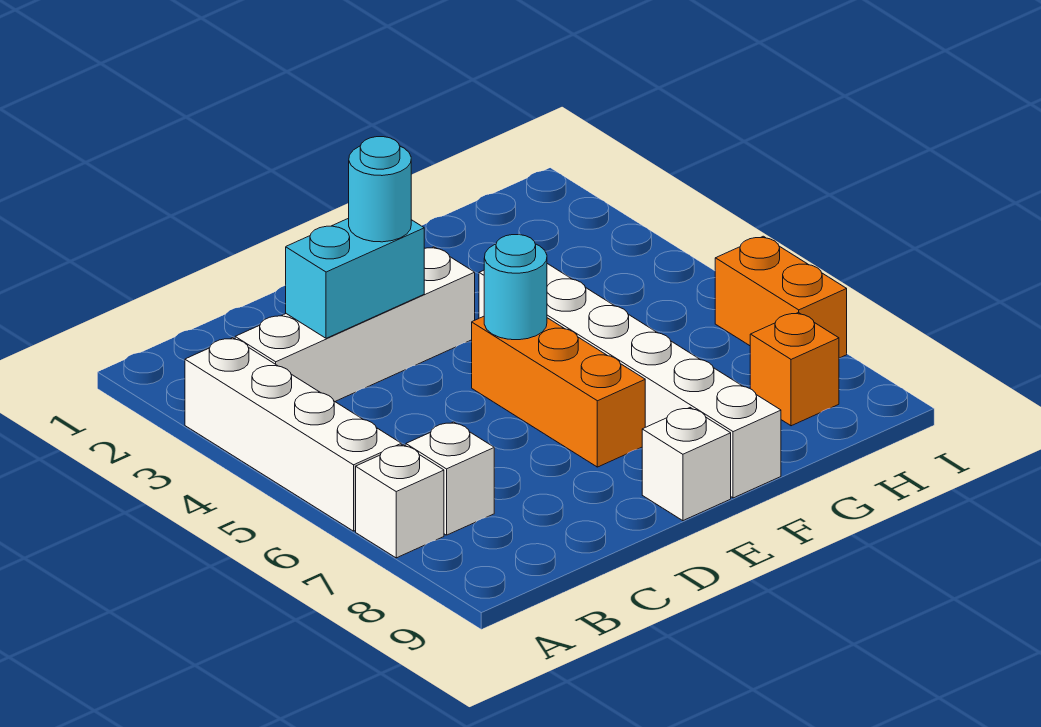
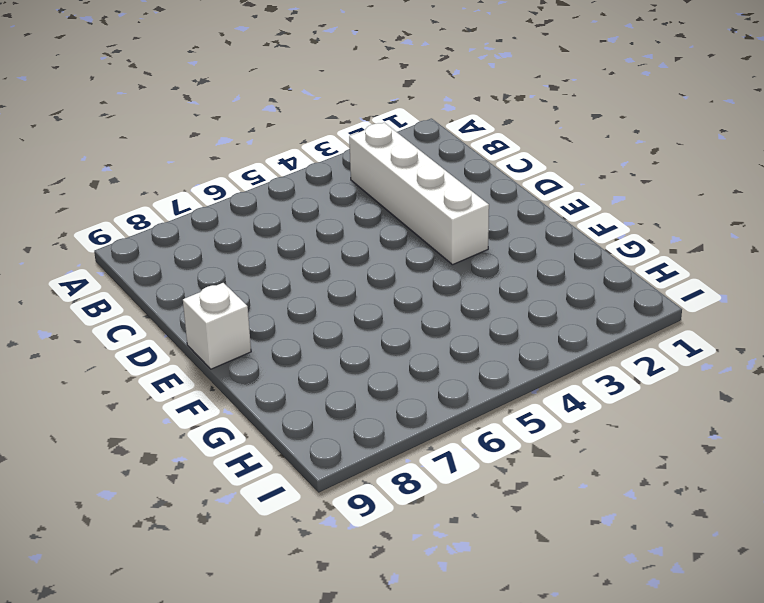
none -> white 1x4 brick [185,338,401,531]
none -> white 1x1 brick [356,445,444,558]
none -> white 1x1 brick [406,422,494,535]

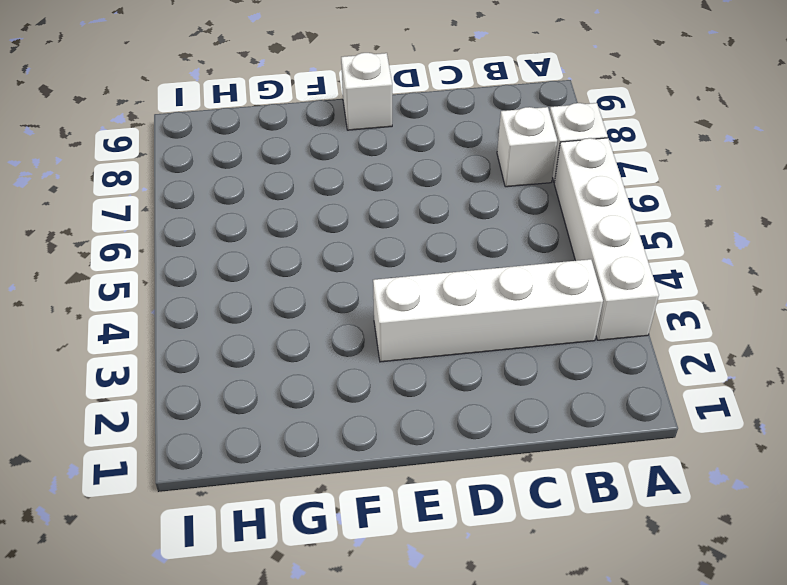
none -> orange 1x3 brick [472,316,645,467]
none -> white 1x6 brick [479,264,781,498]
none -> orange 1x1 brick [750,313,839,426]

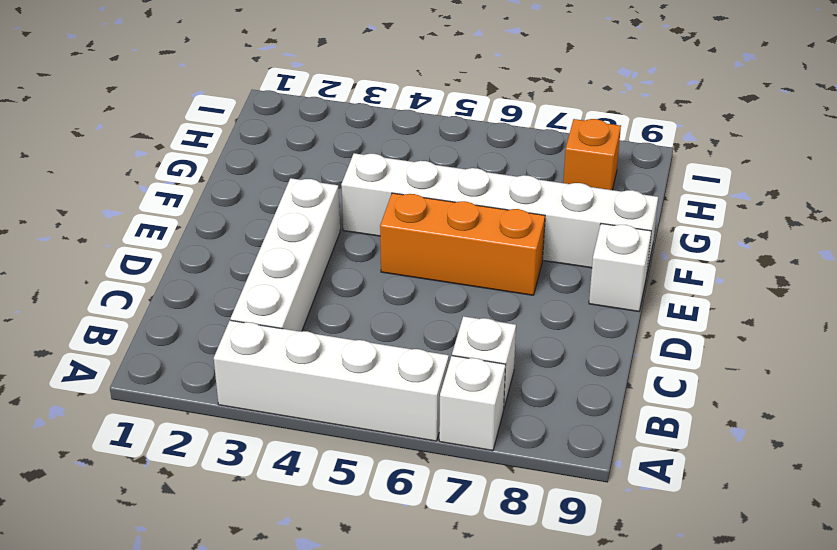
none -> orange 1x2 brick [715,236,847,358]
none -> cyan 1x2 brick [286,218,424,338]
none -> cyan 1x1 round brick [484,235,547,340]

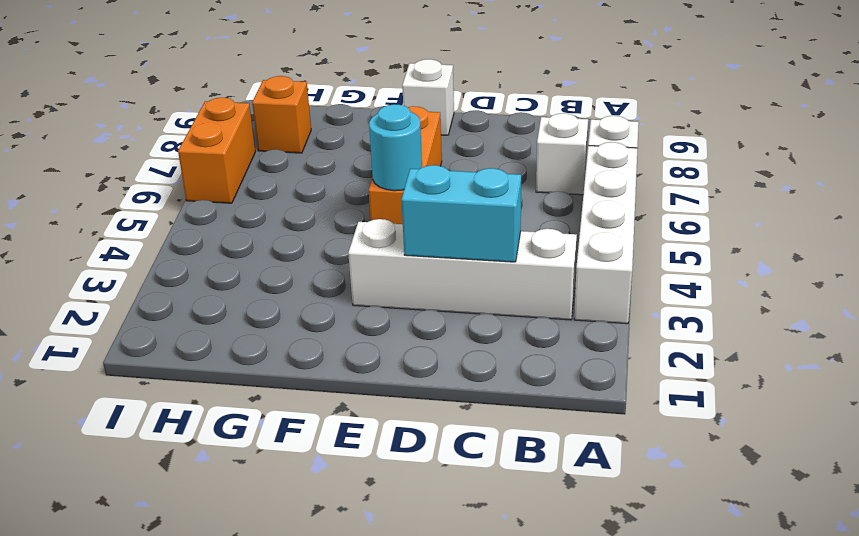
none -> white 1x6 brick [479,264,781,498]
none -> cyan 1x1 round brick [349,137,411,242]

